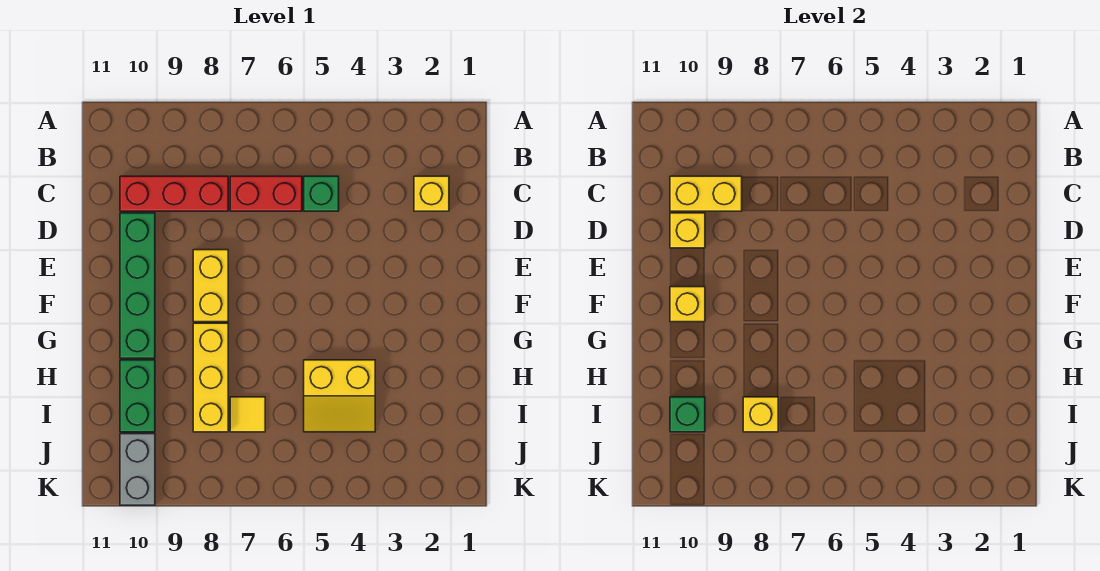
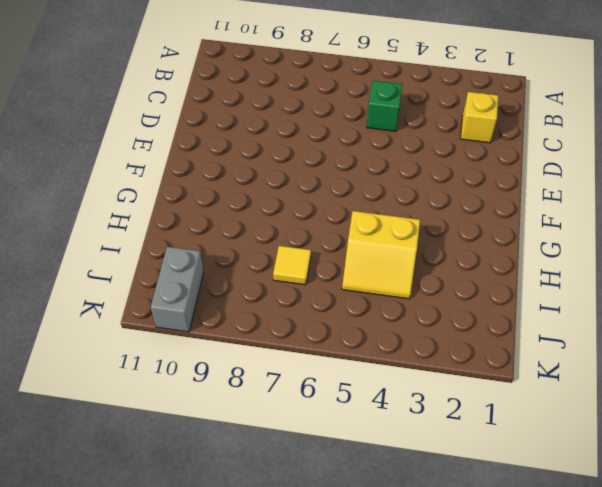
none -> red 1x2 brick [230,176,302,211]
none -> red 1x3 brick [120,176,228,211]
none -> green 1x4 brick [120,213,155,358]

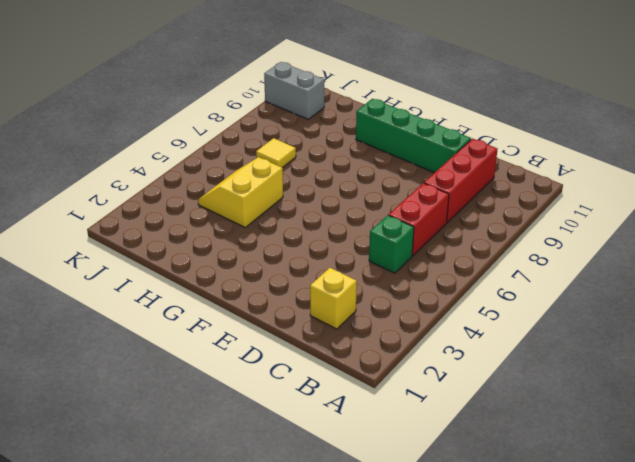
none -> yellow 1x2 brick [193,250,228,322]
none -> yellow 1x3 brick [193,323,228,432]
none -> green 1x2 brick [120,360,155,432]

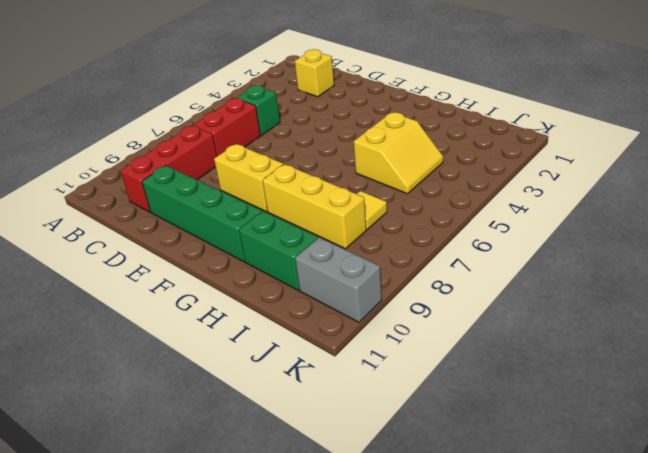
none -> yellow 1x2 brick [670,176,742,211]
none -> yellow 1x1 brick [670,213,705,248]
none -> yellow 1x1 brick [670,287,705,322]

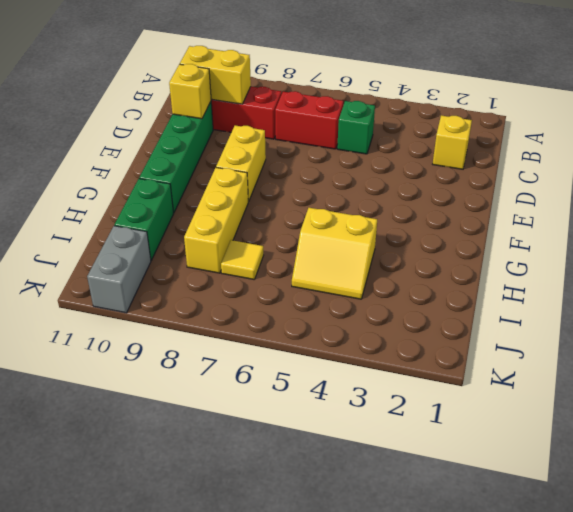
none -> yellow 1x1 brick [670,287,705,322]
none -> yellow 1x1 brick [743,397,778,432]
none -> green 1x1 brick [670,397,705,432]

